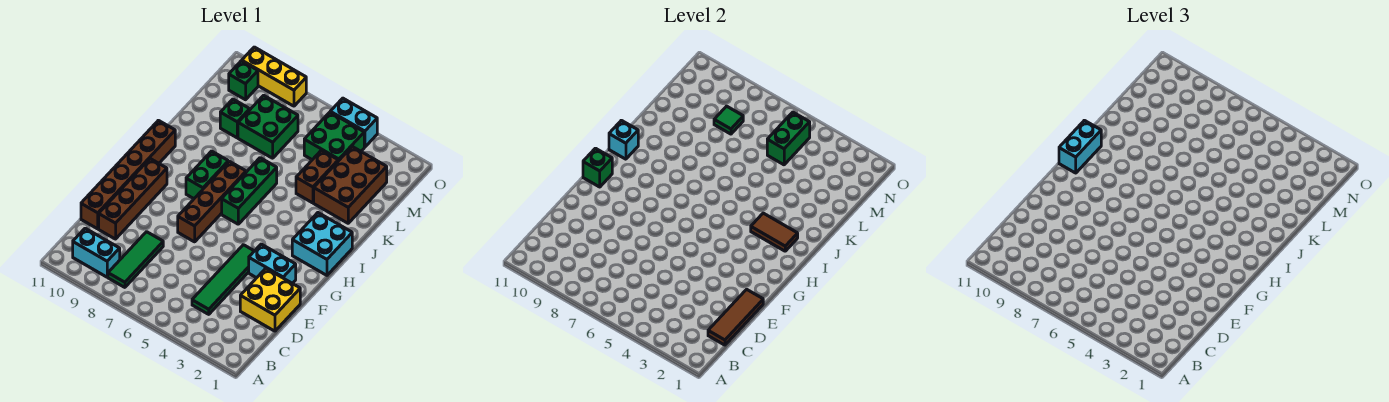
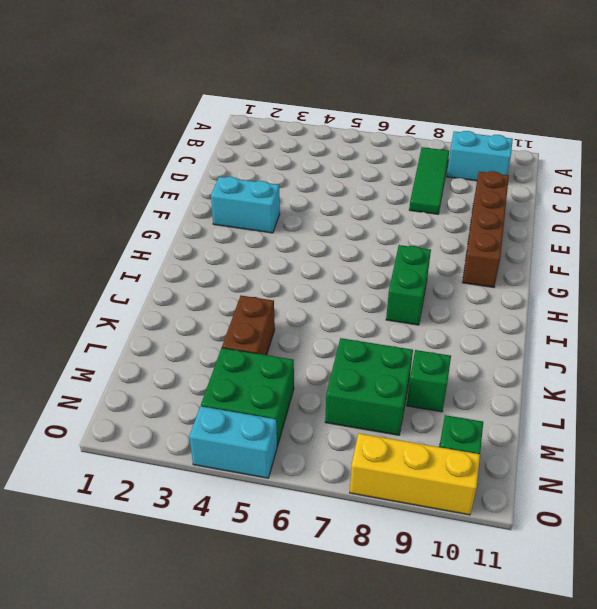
none -> green 1x4 tile [192,245,254,314]
none -> yellow 2x2 brick [240,268,300,331]
none -> brown 1x6 brick [81,120,175,229]

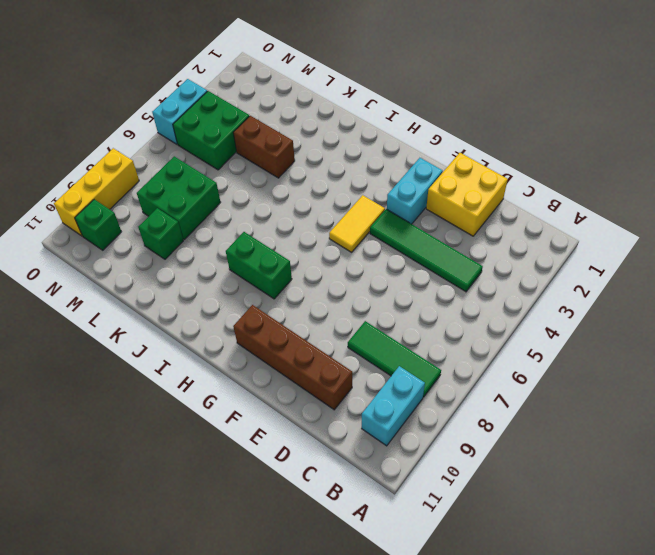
yellow 1x2 tile [329,195,385,252] -> none
none -> brown 1x6 brick [81,120,175,229]
none -> brown 1x4 brick [178,161,246,242]
none -> cyan 2x2 brick [292,213,352,275]

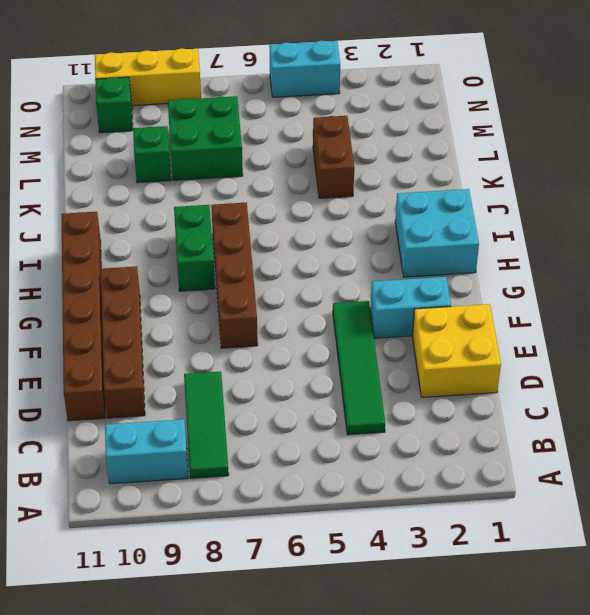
none -> green 1x3 brick [222,158,277,224]
none -> brown 2x3 brick [314,147,387,223]
none -> green 2x2 brick [304,112,364,161]

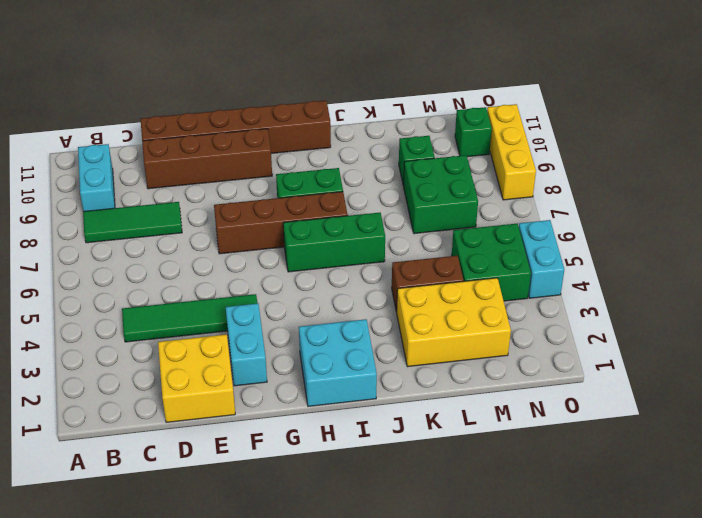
yellow 2x3 brick [397,278,511,367] -> brown 2x3 brick [314,147,387,223]
none -> brown 1x3 tile [708,289,763,345]
none -> green 1x1 brick [583,148,612,187]
none -> brown 1x2 tile [751,213,798,251]

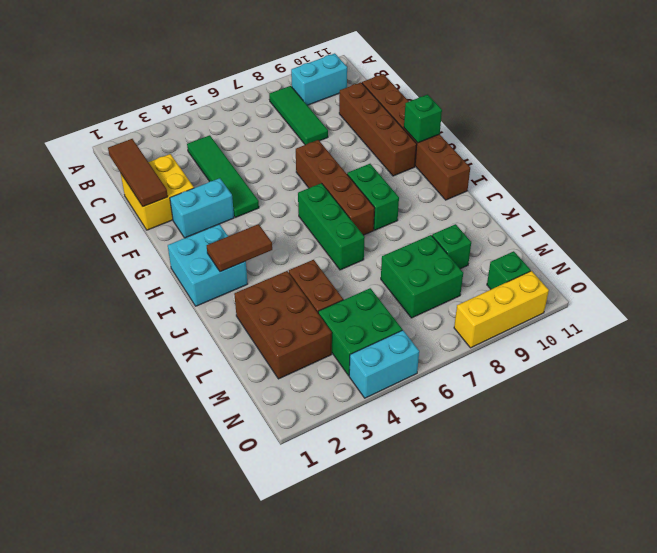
none -> cyan 1x1 brick [609,120,638,159]
none -> green 1x2 brick [767,112,810,165]
none -> green 1x1 tile [714,106,743,134]

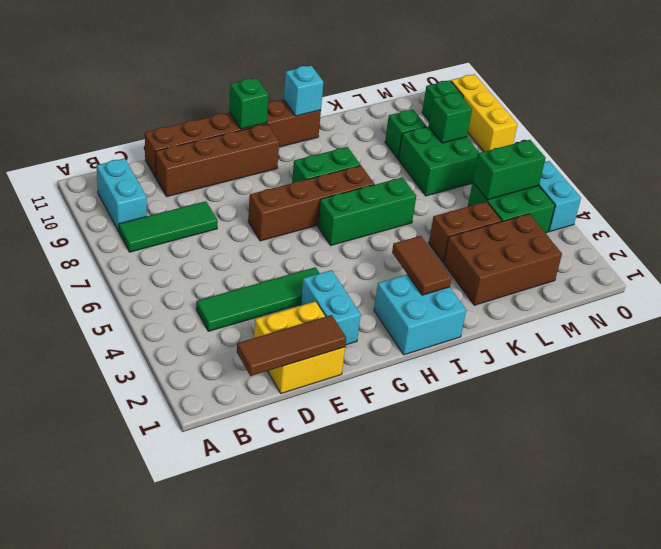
green 1x1 brick [429,92,472,143] -> green 1x1 tile [714,106,743,134]
none -> cyan 1x2 brick [1059,120,1101,173]

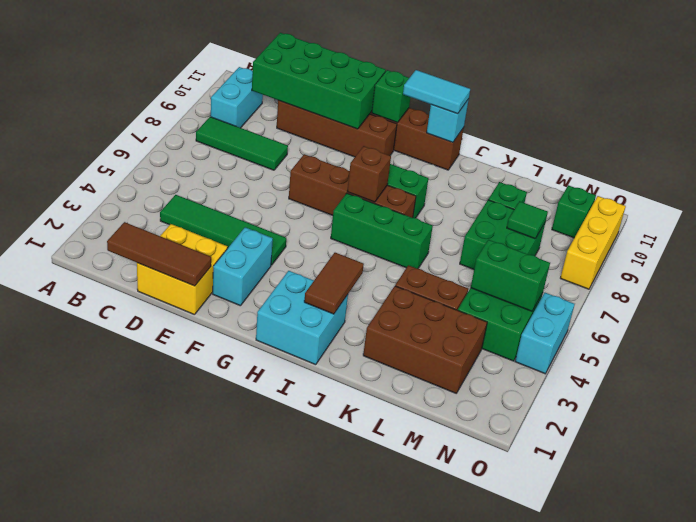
green 2x4 brick [252,33,386,129] -> none
brown 1x1 brick [347,146,391,202] -> none
cyan 1x2 tile [403,70,470,114] -> cyan 1x2 brick [1059,120,1101,173]

